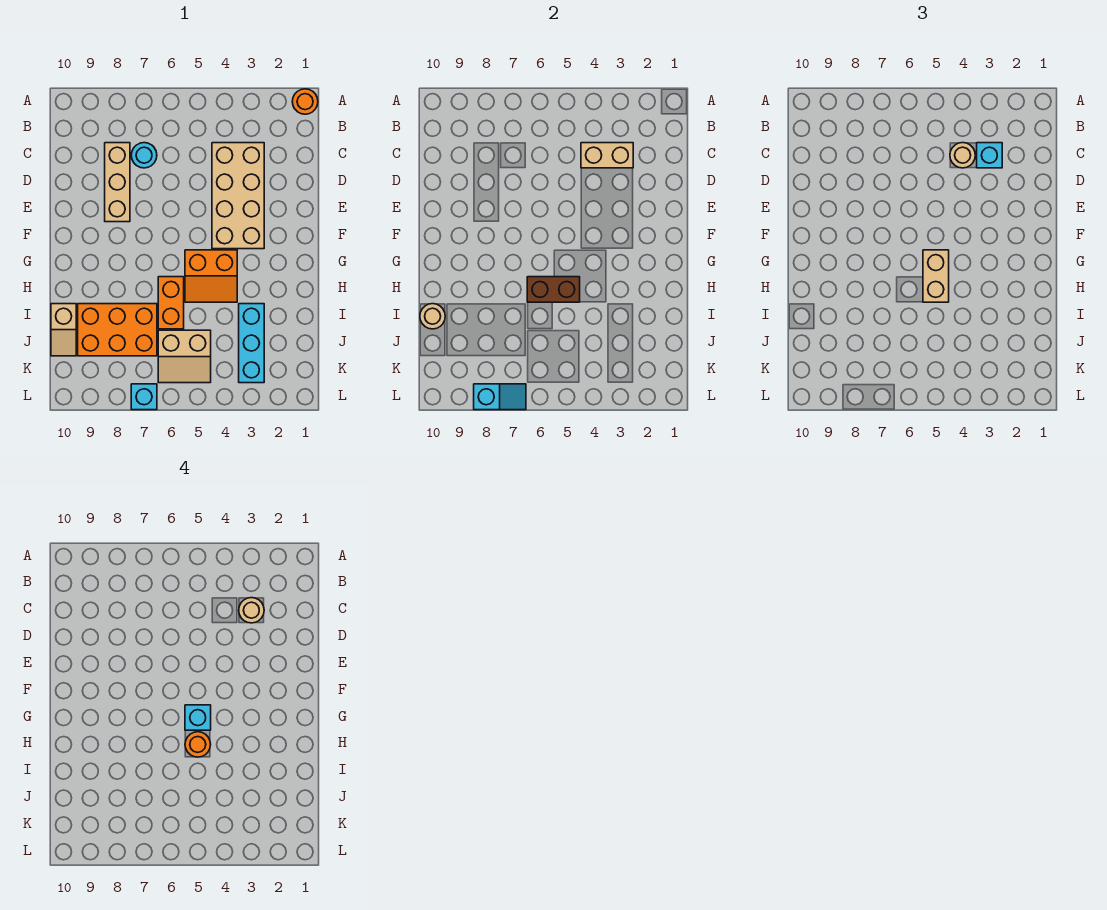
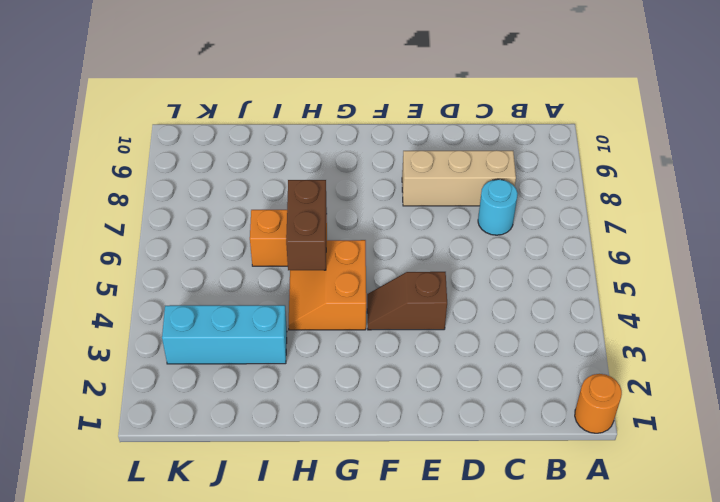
brown 1x2 slope [367,272,447,330] -> tan 2x4 brick [212,143,264,249]
none -> orange 2x3 brick [78,304,157,356]
none -> tan 1x2 slope [51,304,76,356]
none -> tan 2x2 slope [158,330,211,383]

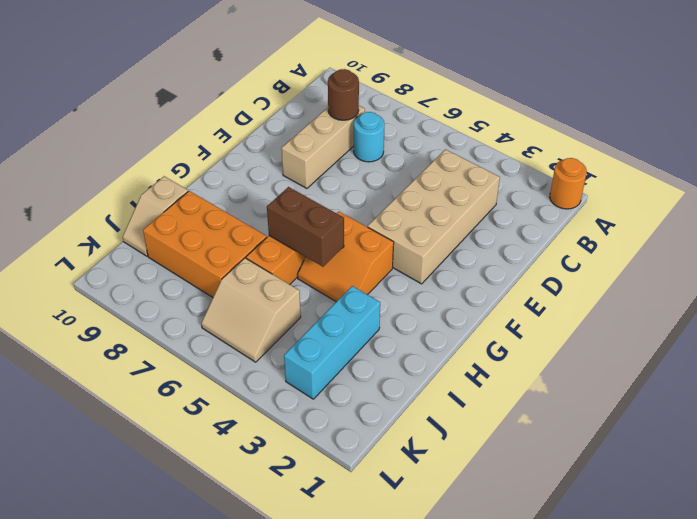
brown 1x1 round brick [328,69,359,120] -> none
none -> cyan 1x1 brick [131,384,157,410]
none -> tan 1x2 brick [581,143,633,168]
none -> tan 1x1 round brick [420,304,445,329]

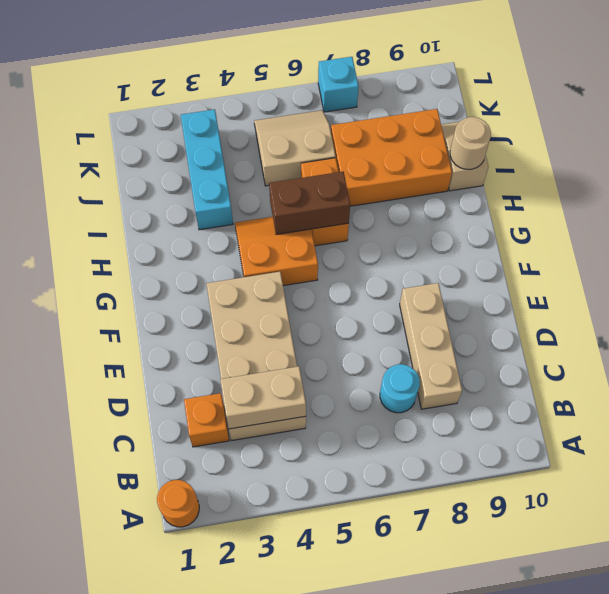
orange 1x1 brick [184,393,229,447] -> none
none -> cyan 1x2 slope [474,384,526,410]
none -> cyan 1x1 brick [977,143,1002,168]
none -> tan 1x1 round brick [950,143,975,168]

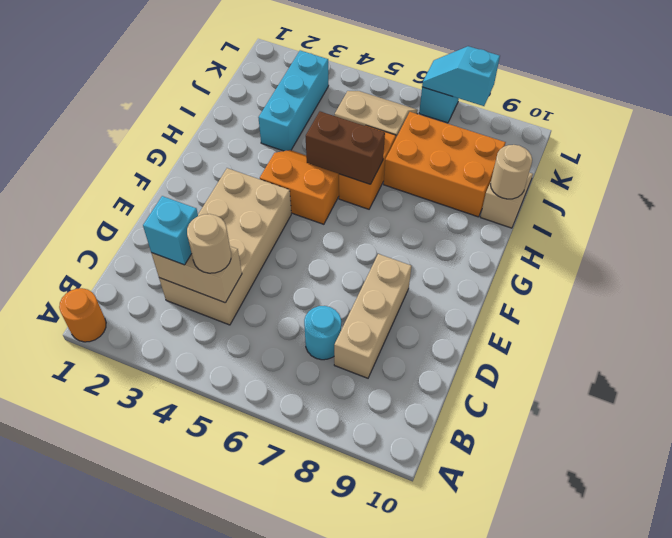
none -> tan 1x2 brick [923,250,949,302]
none -> tan 1x1 round brick [239,598,264,623]
none -> cyan 1x1 brick [185,705,211,730]

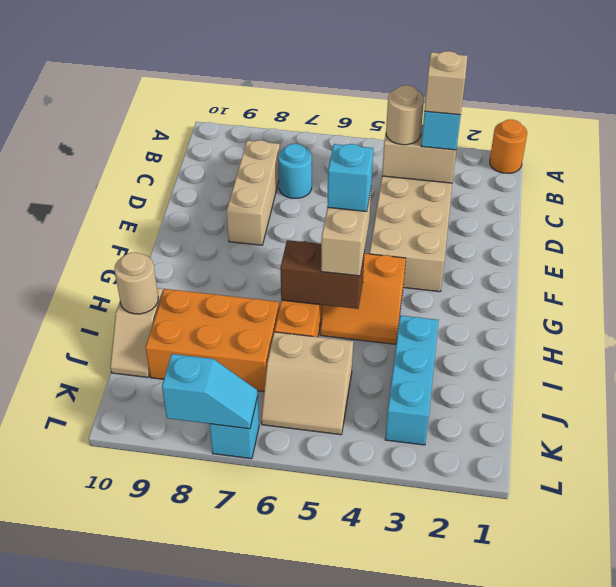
tan 1x1 brick [424,51,467,115] -> tan 1x1 round brick [239,598,264,623]
none -> orange 1x1 round brick [185,732,211,757]

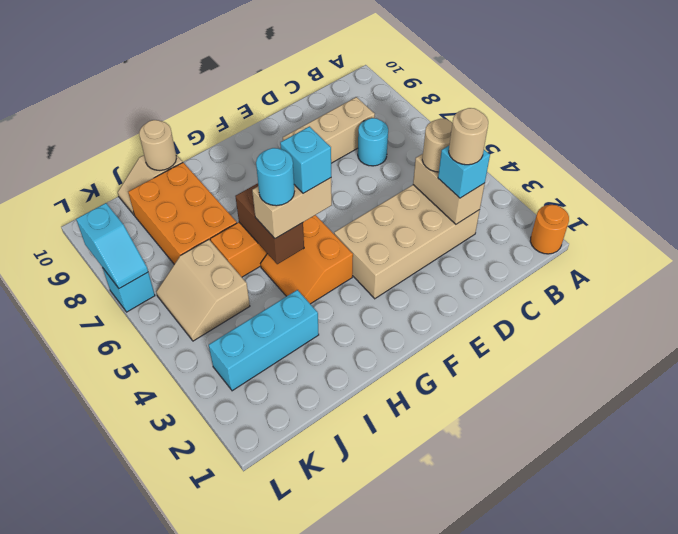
cyan 1x1 round brick [256,148,295,206] -> orange 1x1 round brick [185,732,211,757]

